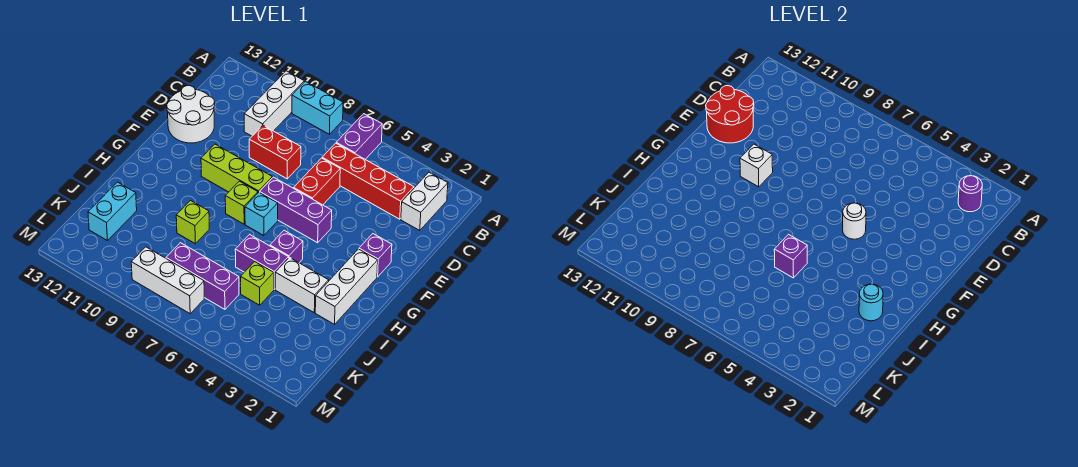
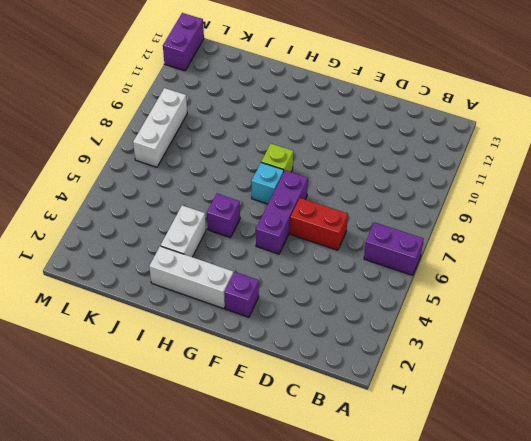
purple 1x2 brick [163,13,204,71] -> purple 1x2 brick moved to [235,234,288,289]
none -> cyan 1x2 brick [292,81,343,134]
none -> white 1x3 brick [244,71,304,136]
none -> white 1x2 brick [401,172,448,231]

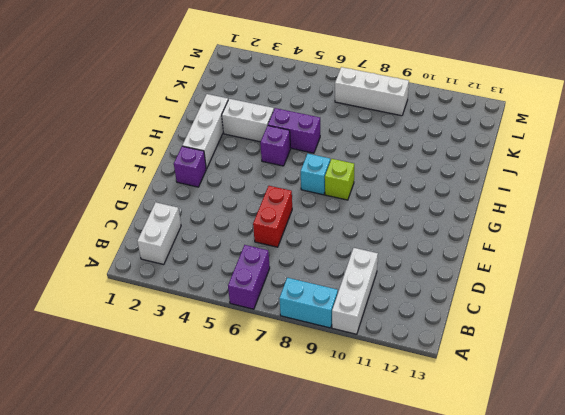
none -> red 1x4 brick [322,143,414,219]
none -> red 1x2 brick [249,125,301,179]
none -> white 2x2 round brick [167,86,215,143]

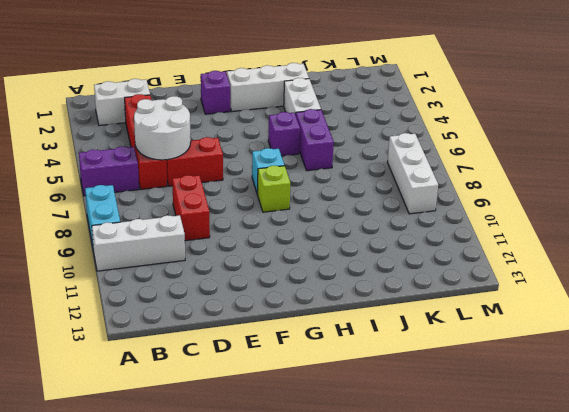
white 2x2 round brick [134,96,191,160] -> white 2x2 round brick moved to [167,86,215,143]
none -> purple 1x3 brick [260,177,332,243]
none -> lime 1x3 brick [201,144,272,193]
none -> lime 1x1 brick [176,201,209,244]

